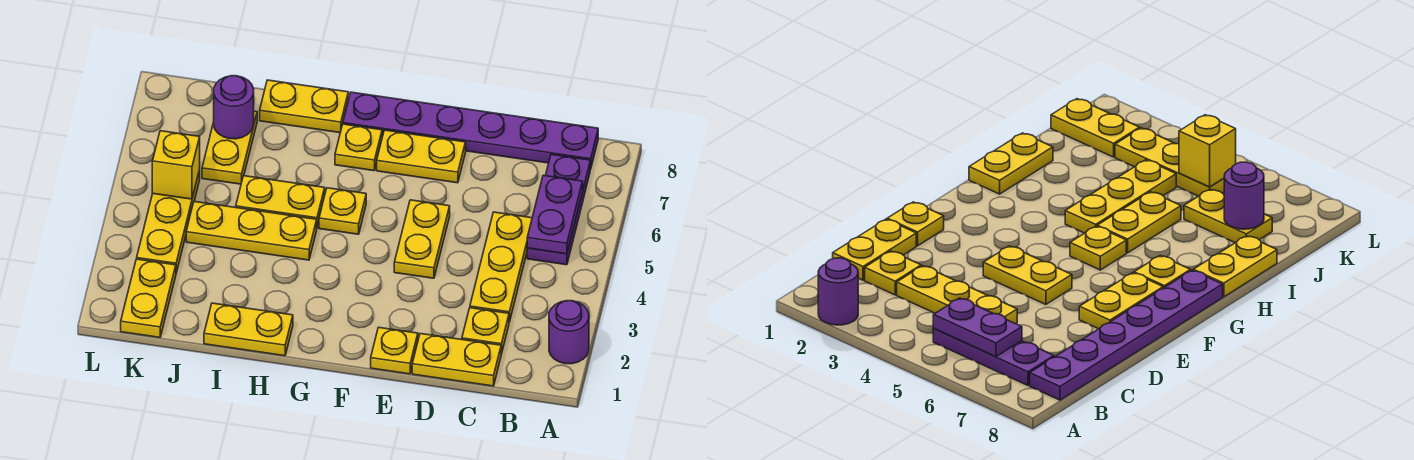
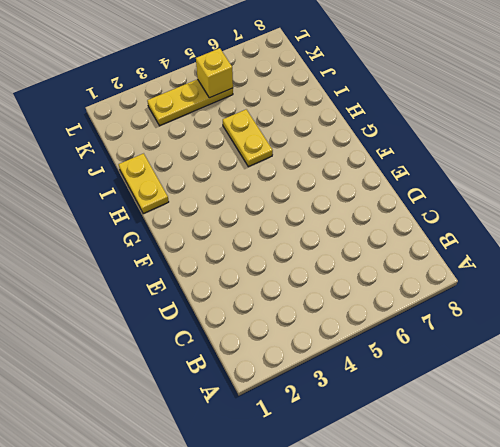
none -> purple 1x1 round brick [549,301,589,364]
none -> purple 1x3 plate [527,154,590,265]
none -> purple 1x6 plate [343,92,598,169]

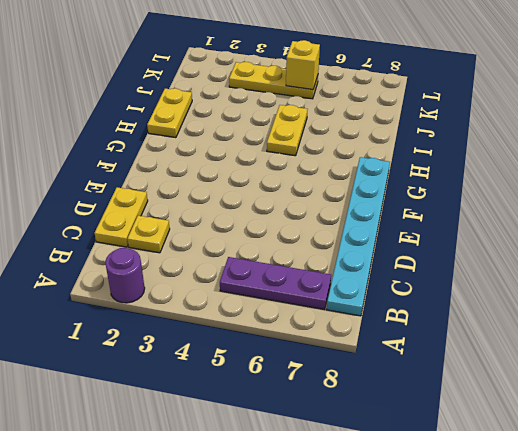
cyan 1x6 plate [327,157,390,316] -> purple 1x6 plate [343,92,598,169]
none -> yellow 1x3 plate [470,212,532,322]
none -> yellow 1x1 plate [371,327,418,374]
none -> yellow 1x2 plate [394,200,450,278]

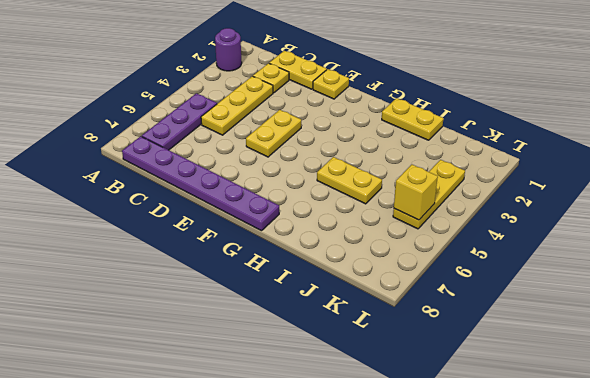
none -> yellow 1x2 plate [377,130,466,183]
none -> yellow 1x1 plate [319,188,366,234]
none -> yellow 1x1 plate [335,124,382,171]

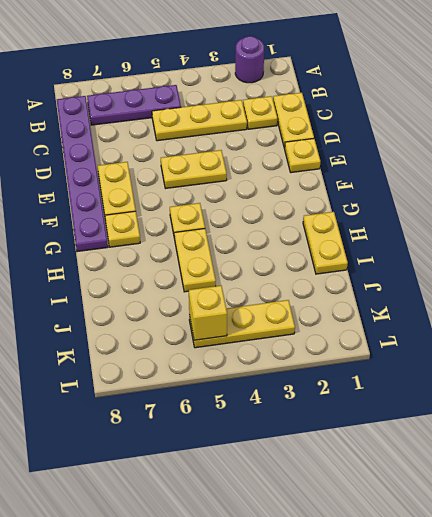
none -> yellow 1x3 plate [186,202,317,260]
none -> yellow 1x2 plate [260,80,348,133]
none -> yellow 1x2 plate [202,111,257,184]

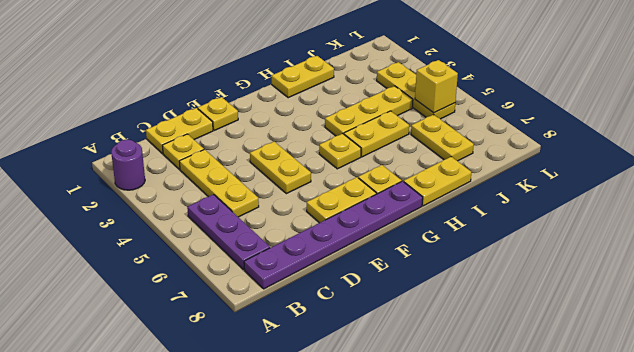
none -> yellow 1x2 plate [121,259,176,338]
none -> purple 1x2 plate [527,175,583,254]
none -> purple 1x1 round brick [214,76,254,139]

